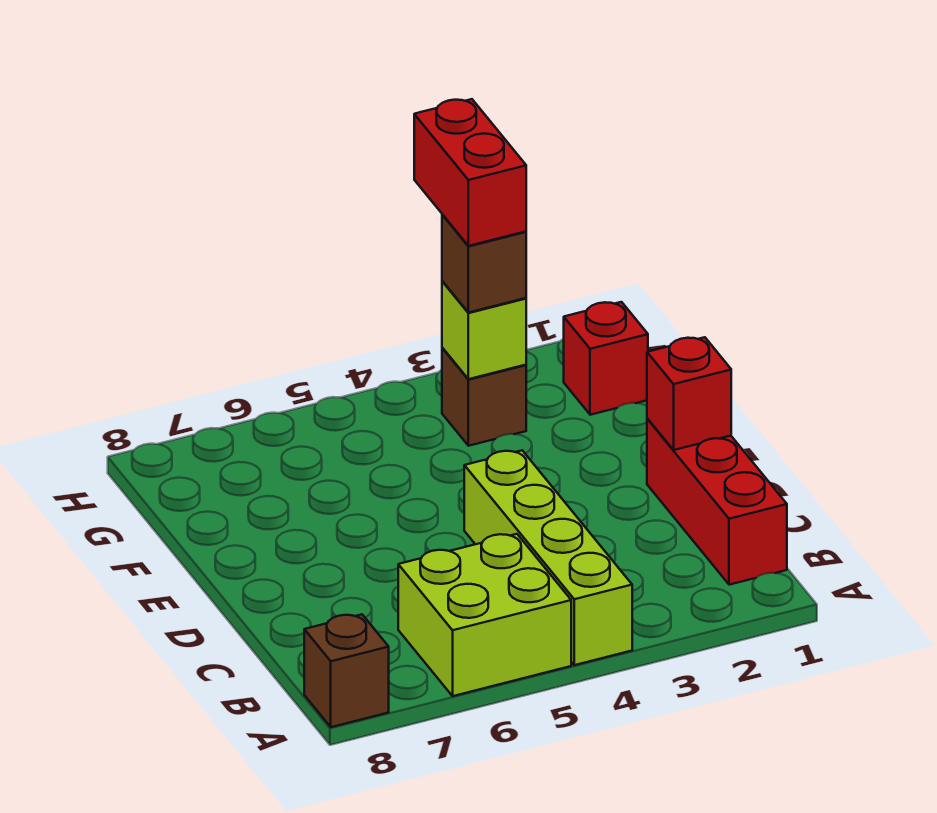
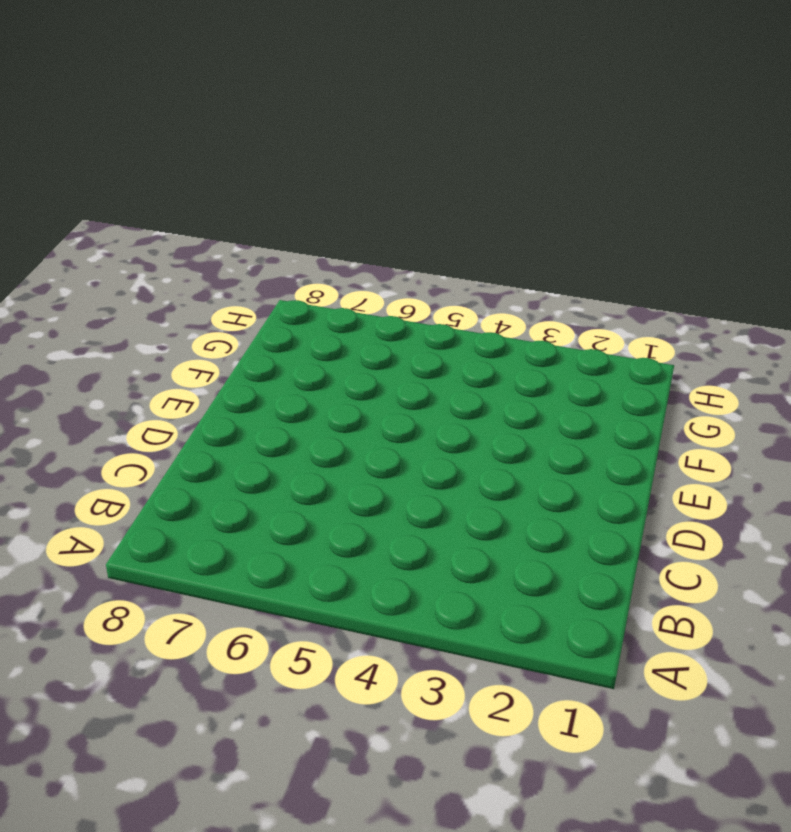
none -> lime 1x4 brick [464,450,632,665]
none -> lime 2x2 brick [398,534,571,696]

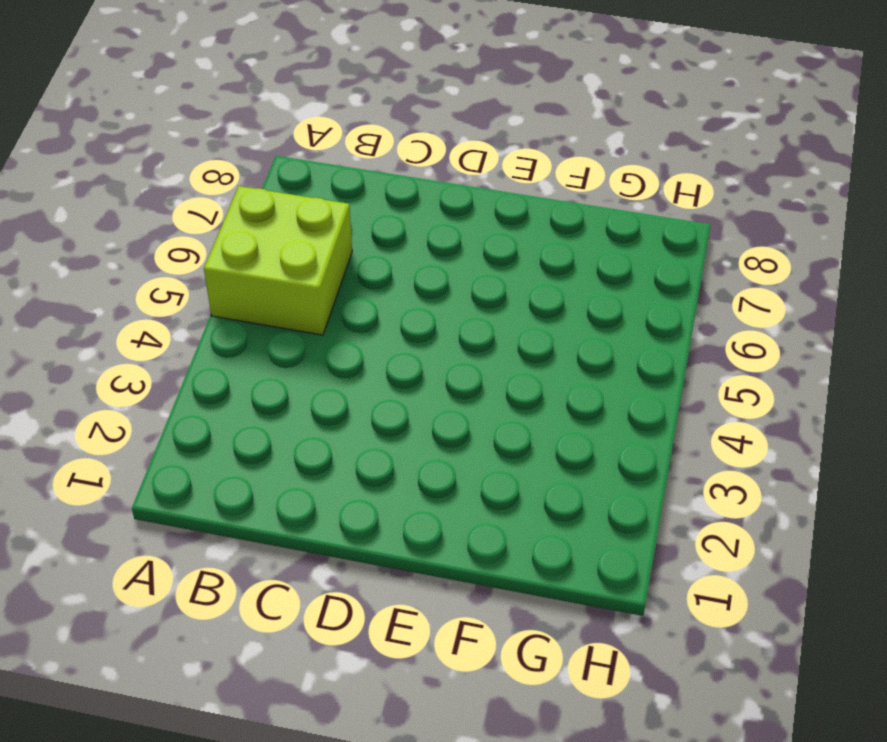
none -> lime 1x4 brick [464,450,632,665]
none -> brown 1x1 brick [304,614,389,727]

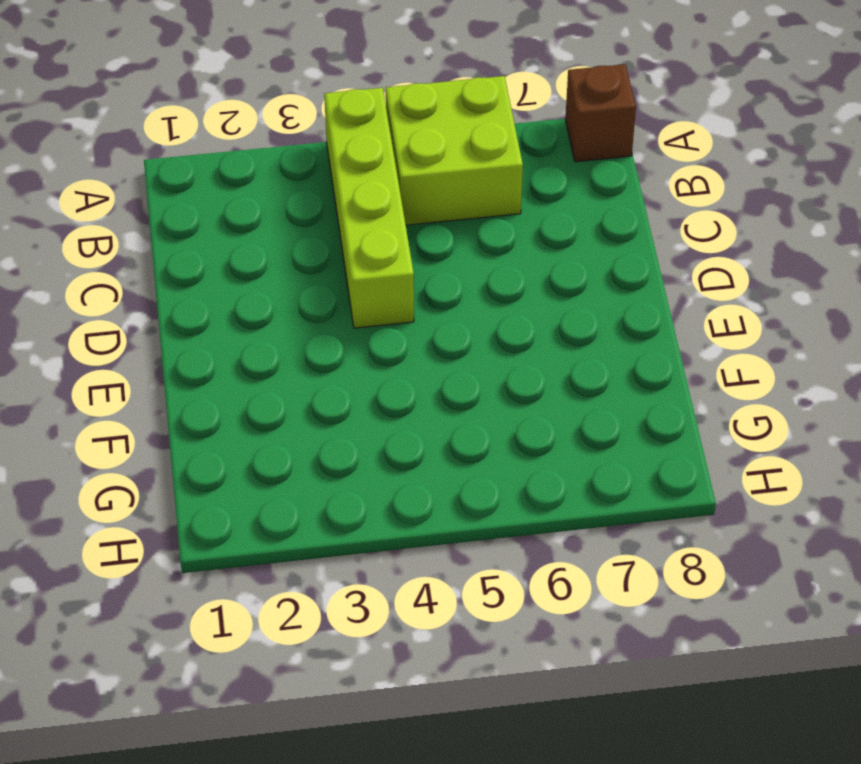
none -> red 1x3 brick [647,418,787,585]
none -> red 1x1 brick [564,302,648,415]

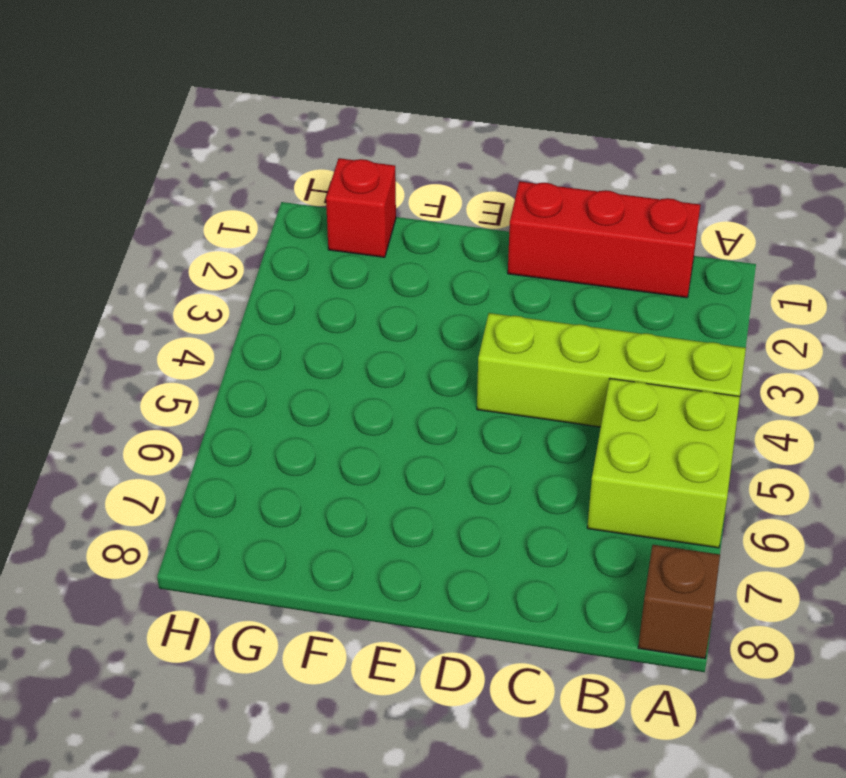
none -> brown 1x1 brick [442,348,526,446]
none -> red 1x1 brick [647,337,731,450]

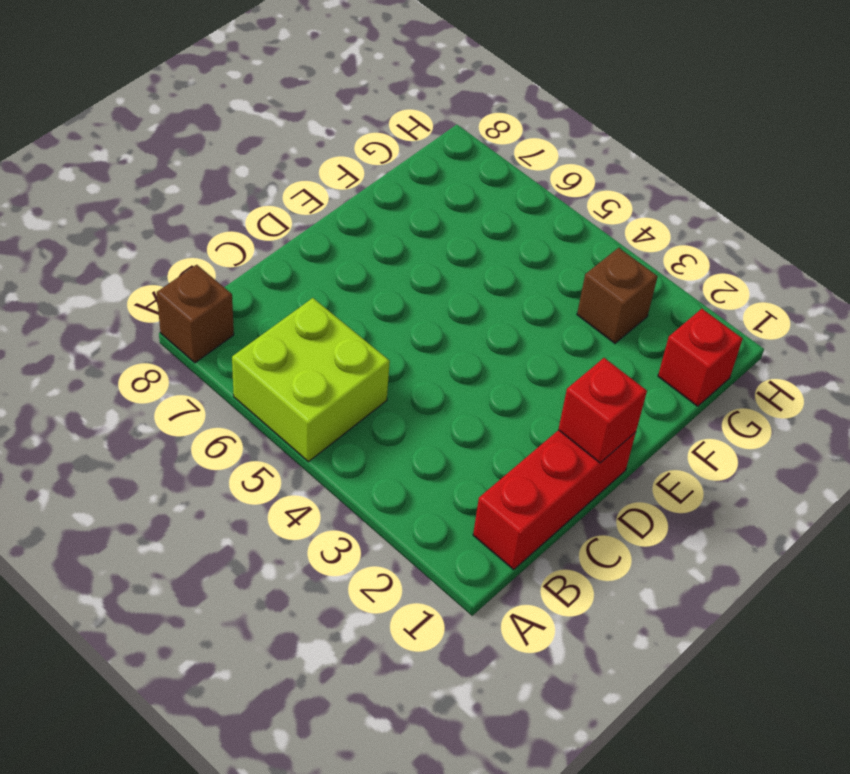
none -> lime 1x4 brick [464,450,632,665]
none -> lime 1x1 brick [442,281,526,379]

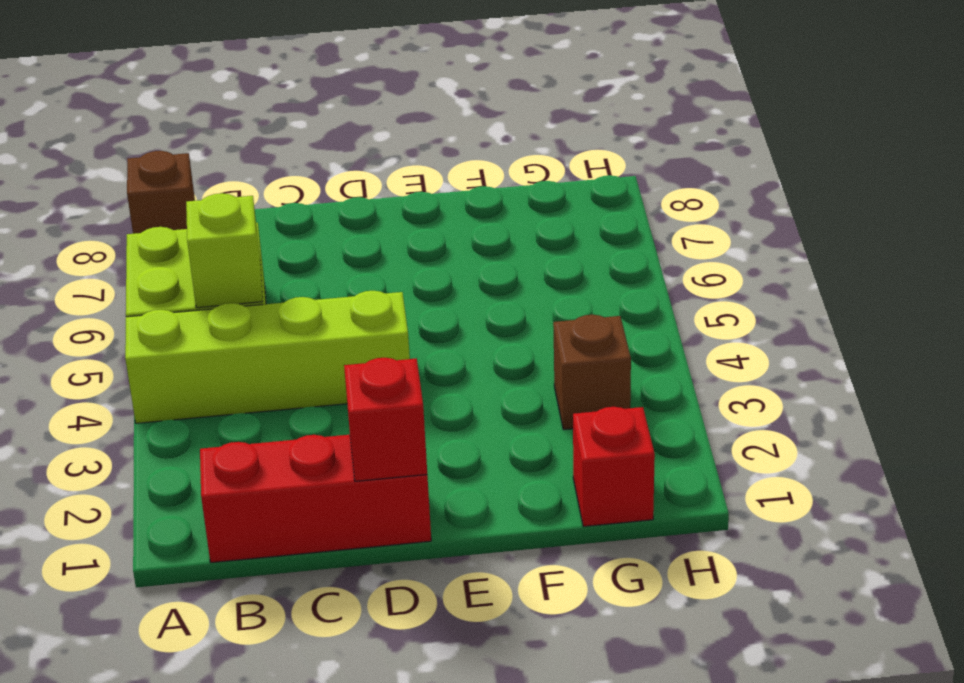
lime 1x1 brick [186,193,263,308] -> lime 1x1 brick moved to [442,281,526,379]
none -> brown 1x1 brick [442,214,526,313]
none -> red 1x2 brick [414,99,526,246]

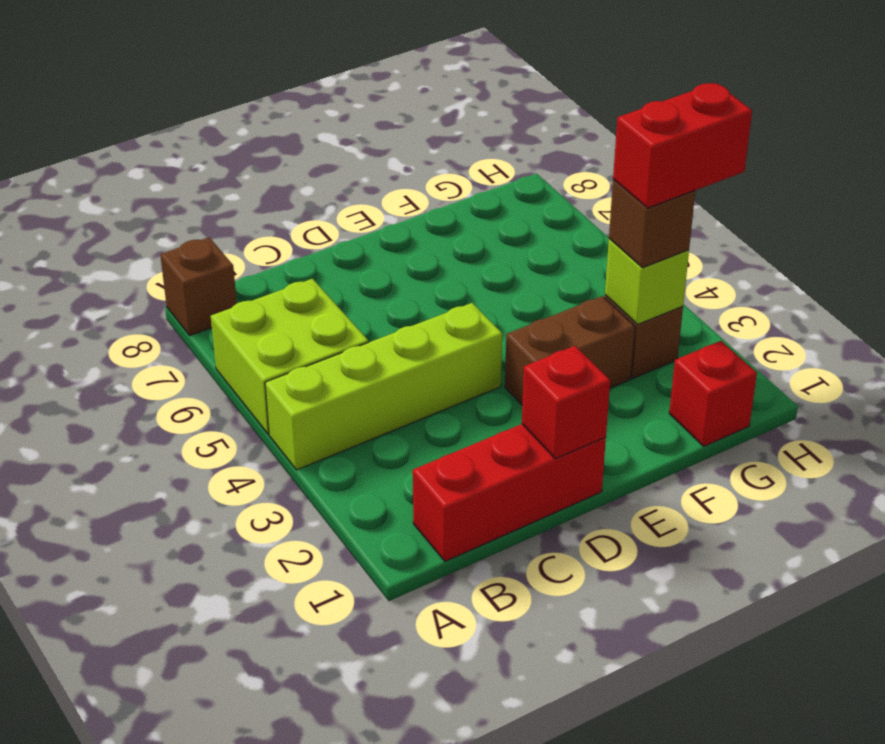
brown 1x2 brick [505,296,635,405] -> none

